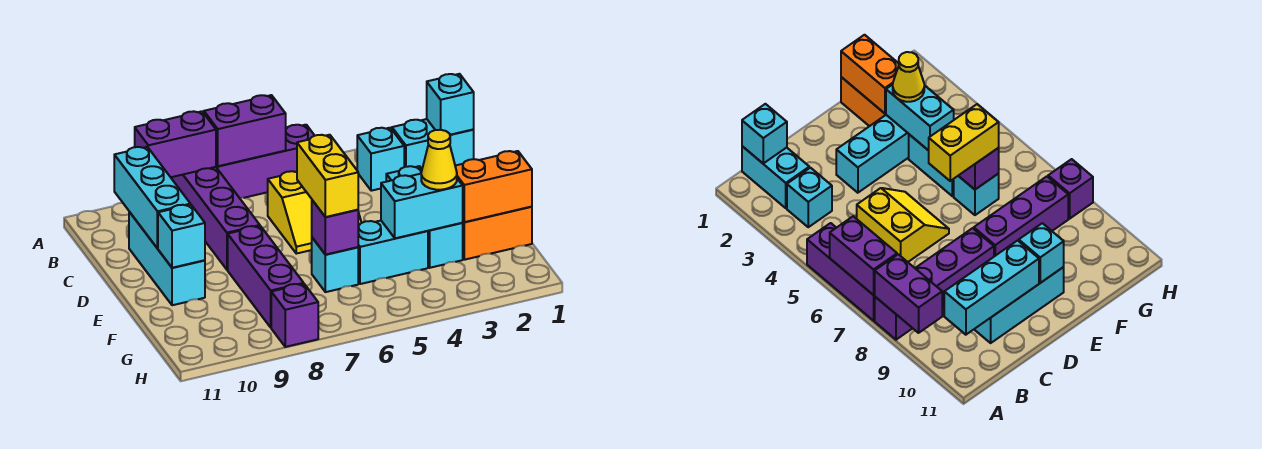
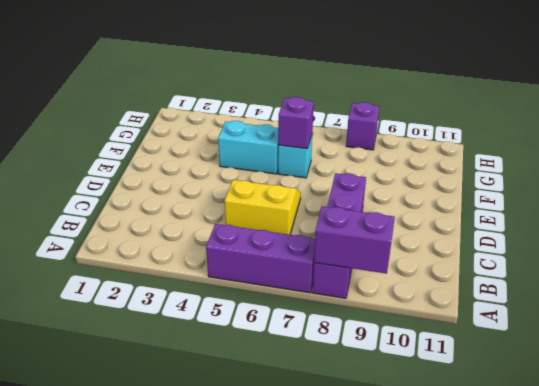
none -> cyan 1x2 brick [392,119,474,169]
none -> cyan 1x1 brick [357,128,404,191]
none -> cyan 1x3 brick [129,212,205,305]

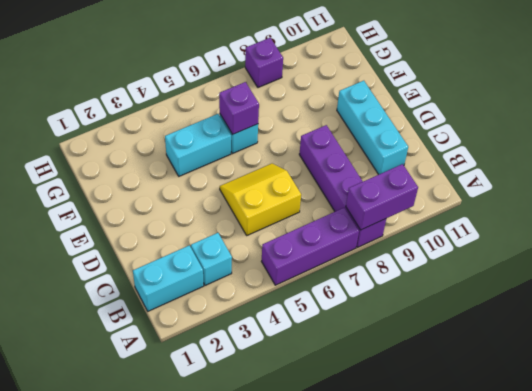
none -> cyan 1x3 brick [386,166,463,268]
none -> purple 1x3 brick [228,226,304,327]
none -> orange 1x2 brick [463,207,532,260]

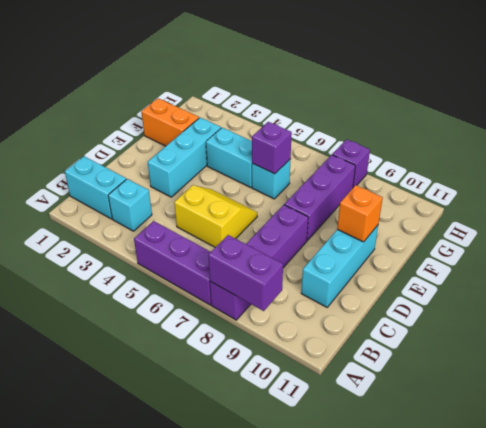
orange 1x1 brick [337,185,383,242] -> cyan 1x1 brick [158,205,205,268]
none -> purple 1x2 brick [204,95,286,166]
none -> cyan 1x1 brick [427,74,474,135]
none -> cyan 1x3 brick [114,147,190,248]

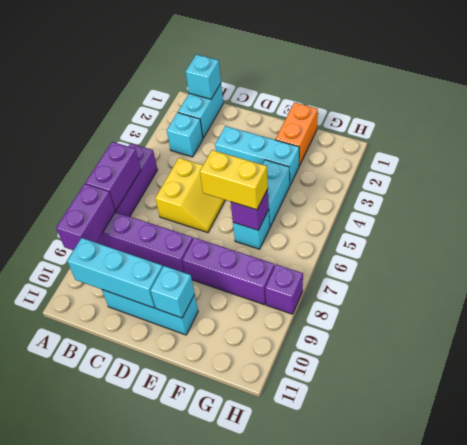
none -> orange 1x2 brick [455,151,532,222]
none -> cyan 1x2 brick [381,174,463,238]
none -> yellow 1x1 cone [421,130,457,190]

